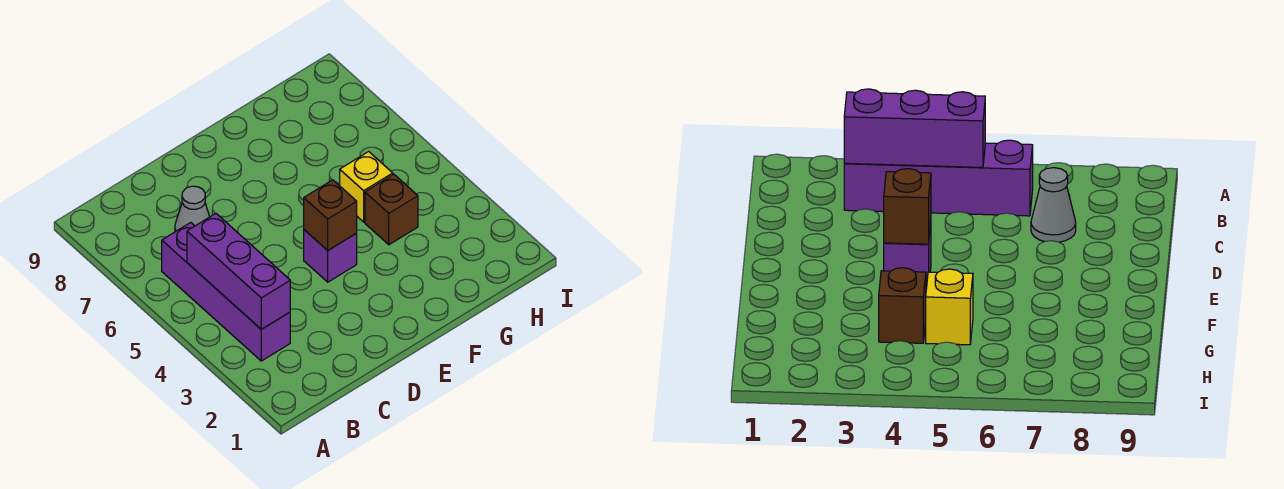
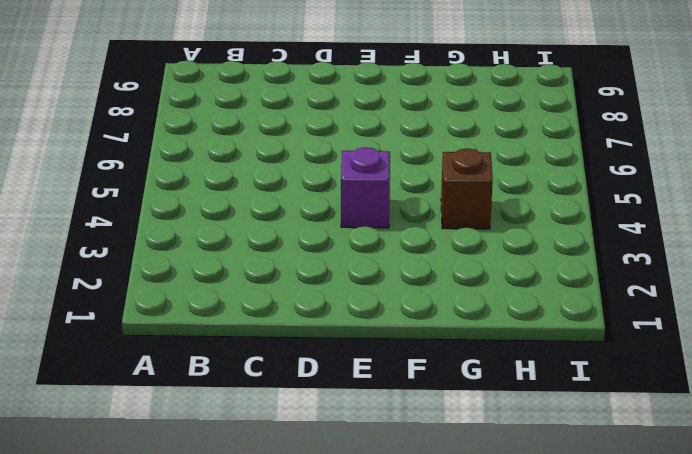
none -> purple 1x4 brick [162,223,290,361]
none -> grey 1x1 cone [175,186,210,232]

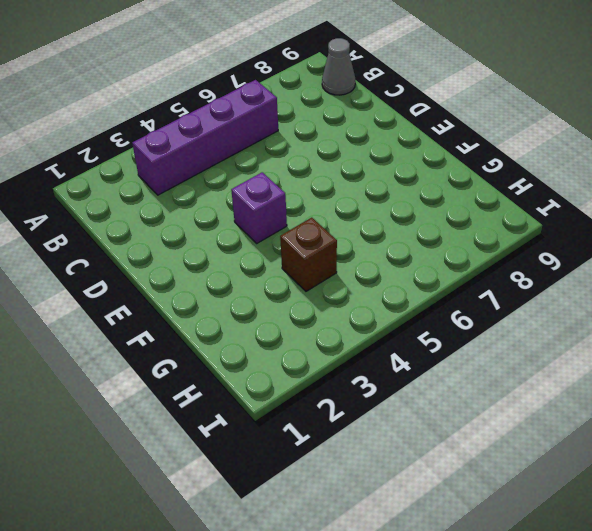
grey 1x1 cone [322,38,355,95] -> grey 1x1 cone moved to [175,186,210,232]
none -> yellow 1x1 brick [340,152,393,222]
none -> purple 1x3 brick [187,214,290,329]

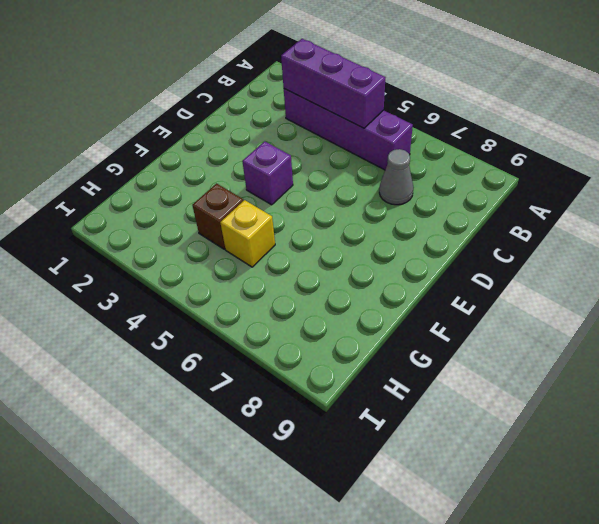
none -> brown 1x1 brick [304,180,357,250]

